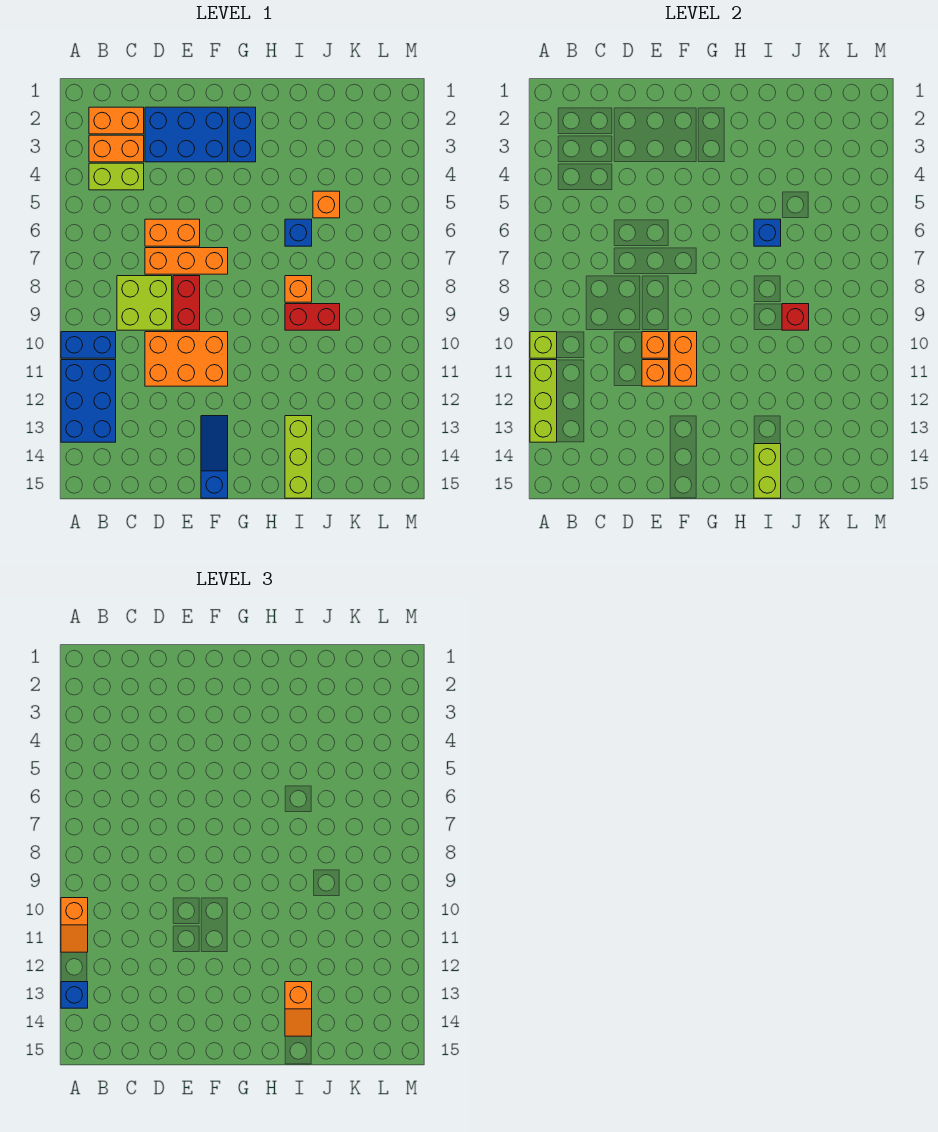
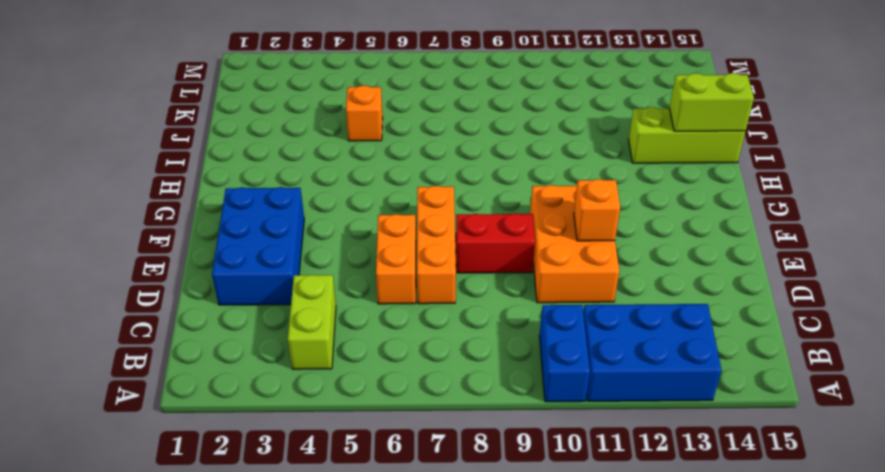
none -> orange 1x2 brick [89,107,144,134]
none -> orange 1x2 brick [89,135,144,162]
none -> lime 2x2 brick [117,276,172,330]

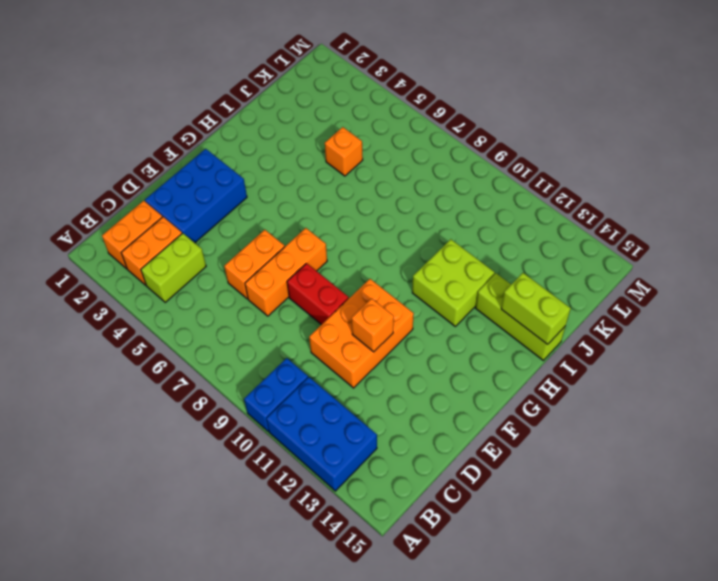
lime 2x2 brick [412,239,495,326] -> lime 2x2 brick moved to [117,276,172,330]
none -> blue 1x3 slope [201,416,228,498]
none -> blue 1x2 brick [229,107,256,162]
none -> blue 1x1 brick [285,219,312,246]

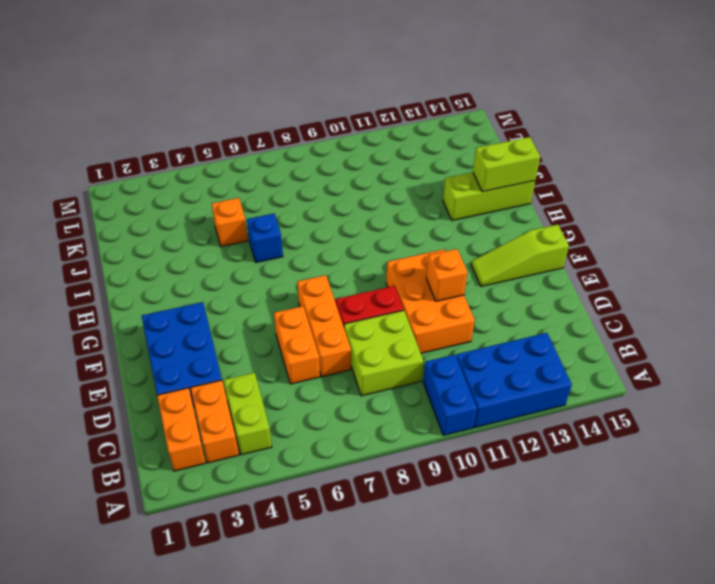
lime 1x3 slope [471,224,569,286] -> blue 1x3 slope [201,416,228,498]
none -> blue 1x2 brick [229,107,256,162]
none -> orange 1x1 brick [285,276,312,302]
none -> red 1x2 brick [285,304,340,330]

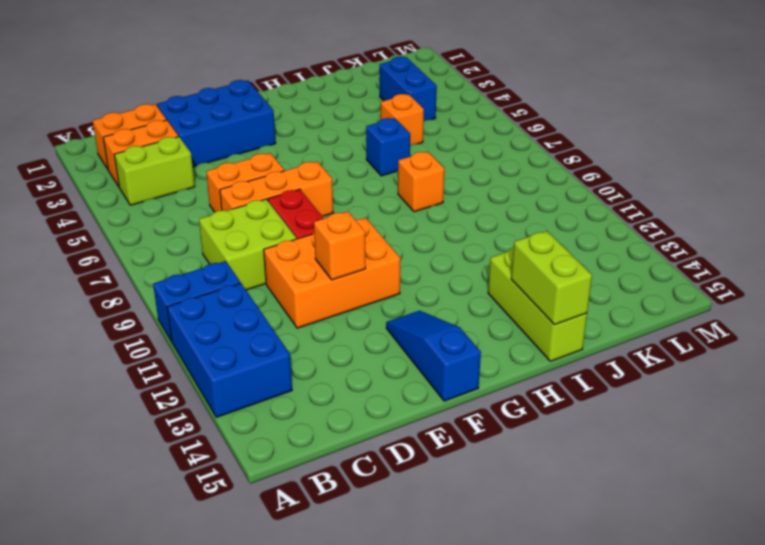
blue 1x2 brick [380,57,437,121] -> blue 1x2 brick moved to [229,107,256,162]
none -> red 1x2 brick [285,304,340,330]
none -> lime 1x1 brick [530,332,557,358]
none -> lime 1x3 brick [530,360,557,442]

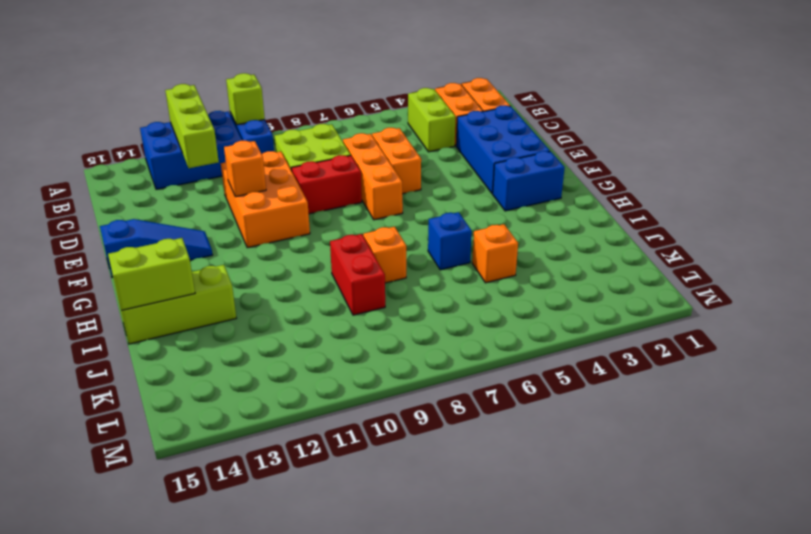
lime 1x3 brick [165,84,219,168] -> lime 1x3 brick turned to [530,360,557,442]
none -> orange 1x1 brick [642,332,669,358]
none -> orange 1x2 brick [670,332,697,386]
none -> blue 1x1 brick [754,219,781,246]

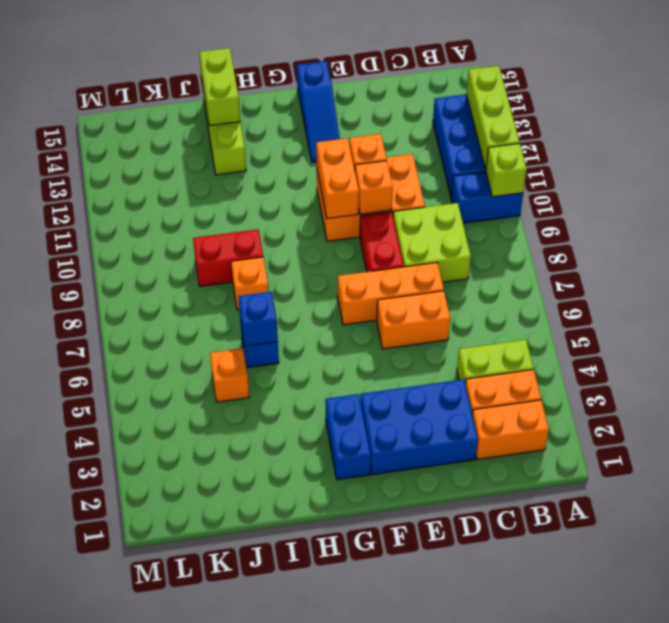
none -> red 1x1 brick [782,304,809,330]
none -> orange 1x2 slope [61,898,88,952]
none -> blue 1x1 brick [61,982,88,1008]

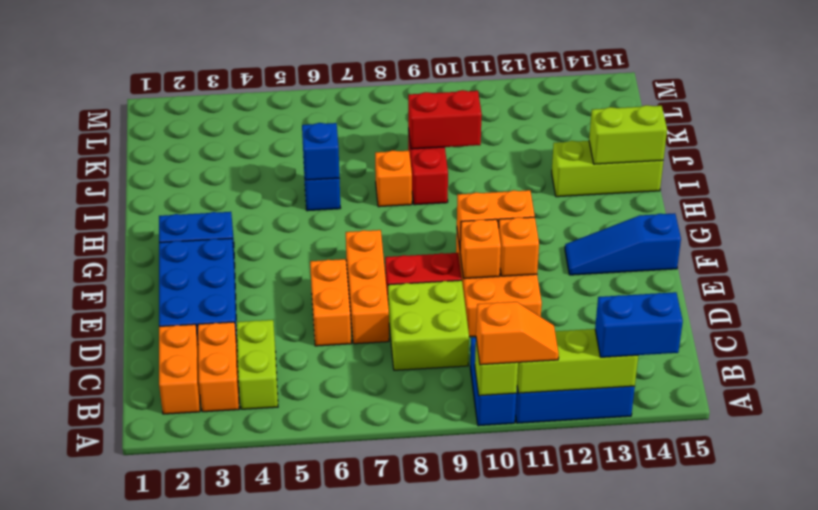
blue 1x2 brick [595,292,683,357] -> blue 1x1 brick [61,982,88,1008]
red 1x2 brick [408,90,482,149] -> red 1x1 brick [782,304,809,330]
none -> orange 1x1 brick [313,191,340,218]
none -> orange 1x2 slope [285,982,312,1036]

